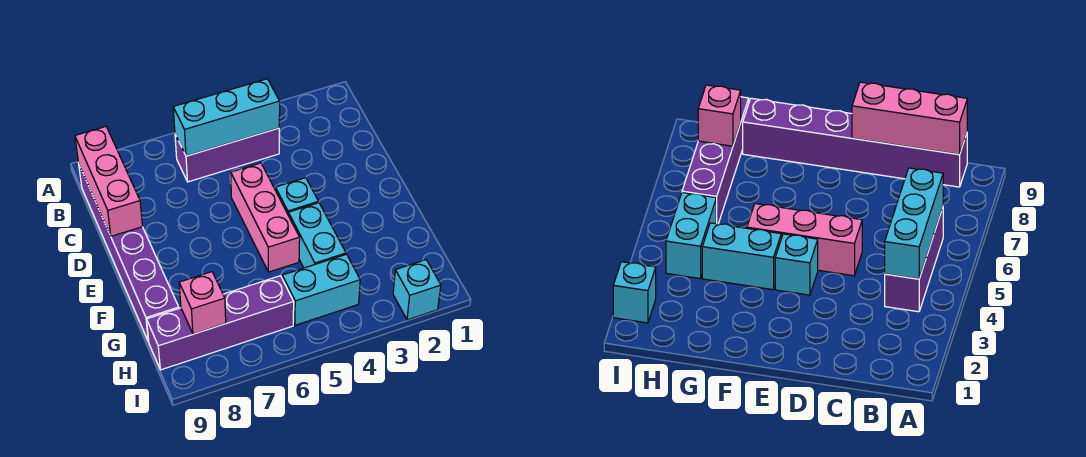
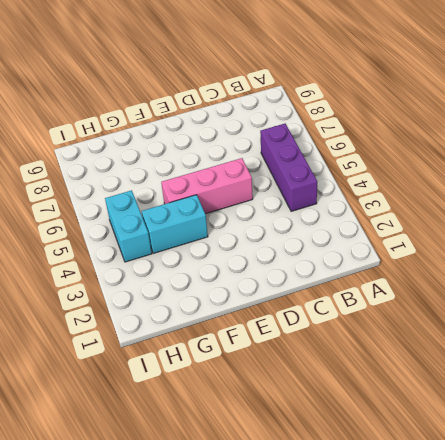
none -> purple 1x6 brick [79,165,179,342]
none -> cyan 1x1 brick [275,178,318,214]

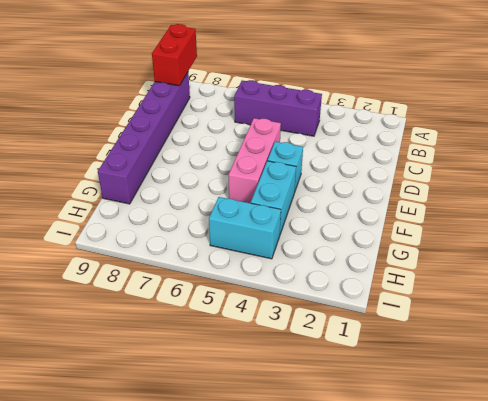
red 1x2 brick [152,24,197,86] -> pink 1x3 brick [75,127,143,236]
none -> purple 1x4 brick [147,276,294,370]
none -> cyan 1x1 brick [393,260,441,320]

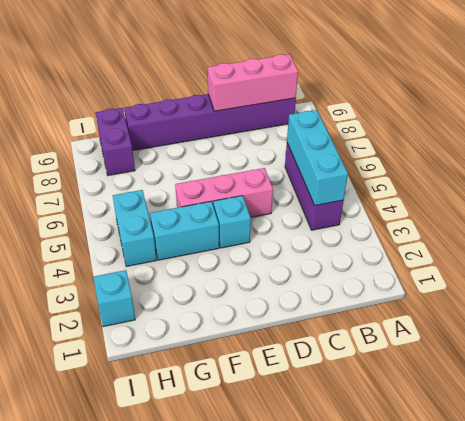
purple 1x2 brick [96,108,135,175] -> purple 1x4 brick [147,276,294,370]
none -> pink 1x1 brick [179,272,226,334]

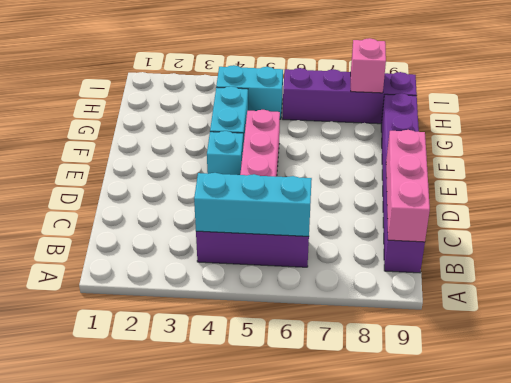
none -> cyan 1x1 brick [393,260,441,320]

